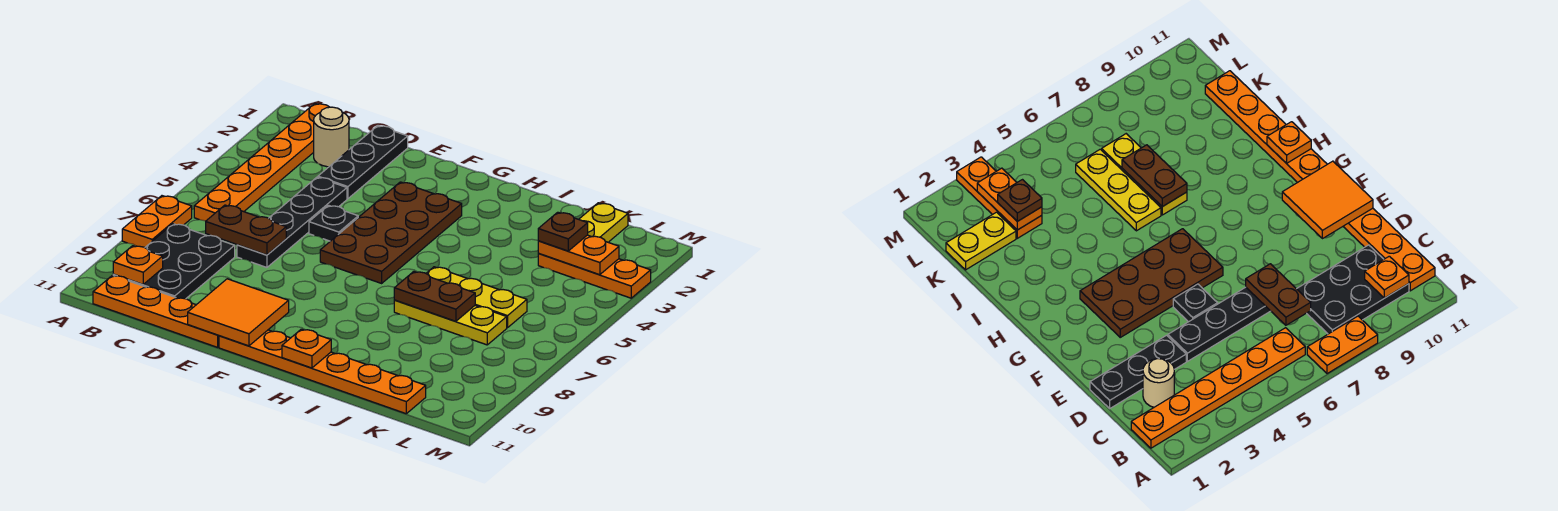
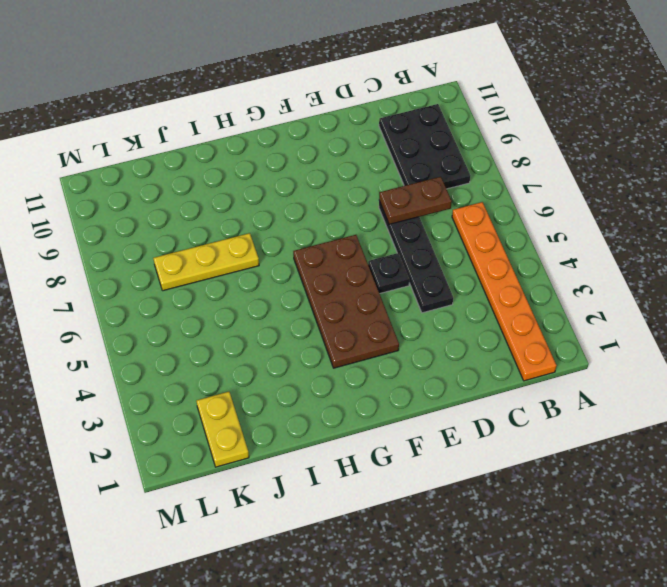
none -> orange 1x2 plate [122,196,192,247]
none -> orange 1x4 plate [93,275,219,347]
none -> tan 1x1 round brick [314,107,349,167]

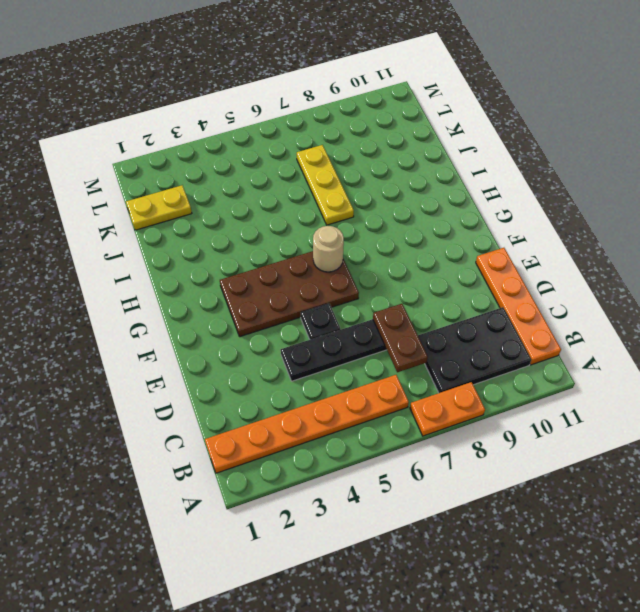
tan 1x1 round brick [313,226,344,272] -> tan 1x1 round brick moved to [314,107,349,167]
none -> black 1x3 plate [318,126,408,199]
none -> orange 1x6 plate [219,330,426,414]
none -> yellow 1x3 plate [426,267,527,328]

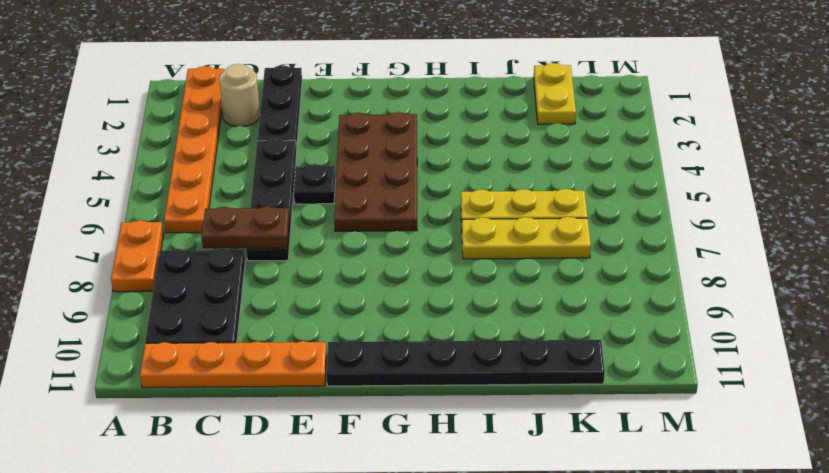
black 1x6 plate [327,339,605,386] -> orange 1x6 plate [219,330,426,414]
none -> orange 1x3 plate [538,254,651,298]
none -> orange 1x1 plate [113,246,163,284]
none -> orange 2x2 tile [188,279,289,346]

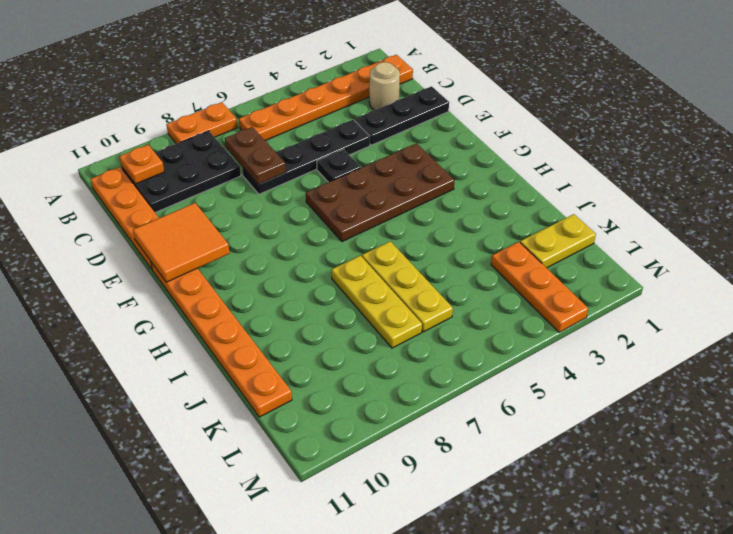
none -> orange 1x1 plate [282,329,331,368]
none -> brown 1x2 plate [394,272,475,321]
none -> orange 1x2 plate [538,235,619,275]

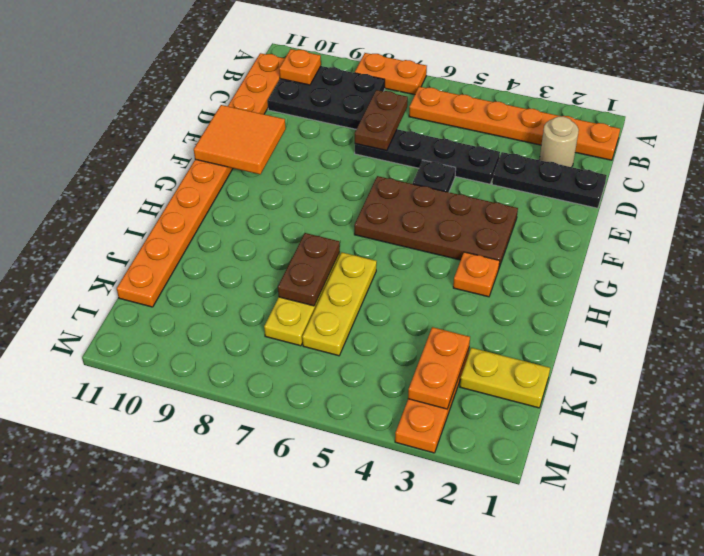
orange 1x1 plate [453,252,500,297] -> orange 1x1 plate moved to [282,329,331,368]
none -> brown 1x1 plate [538,212,588,251]

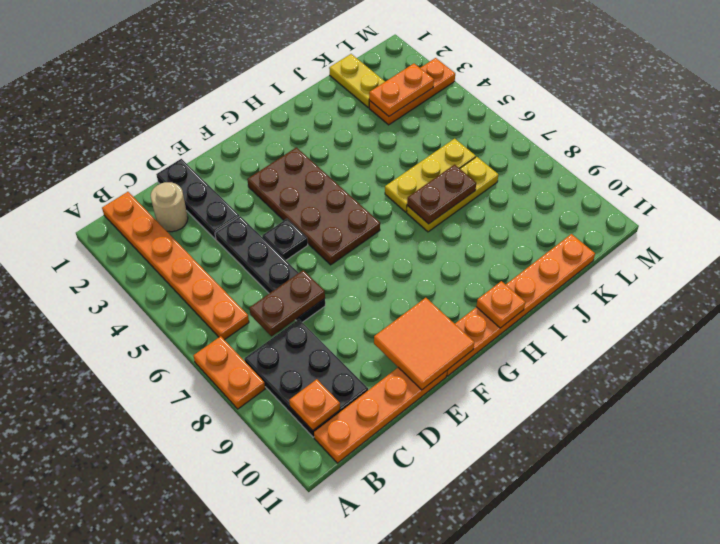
none -> brown 1x1 plate [538,212,588,251]

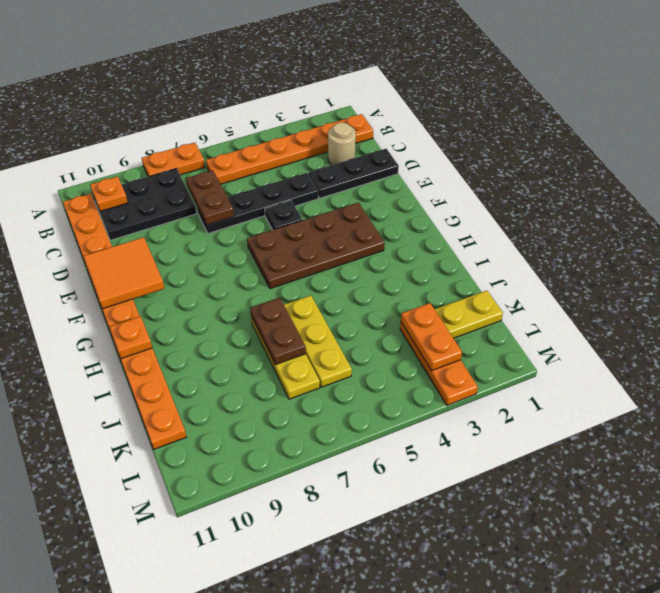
none -> brown 1x1 plate [538,212,588,251]

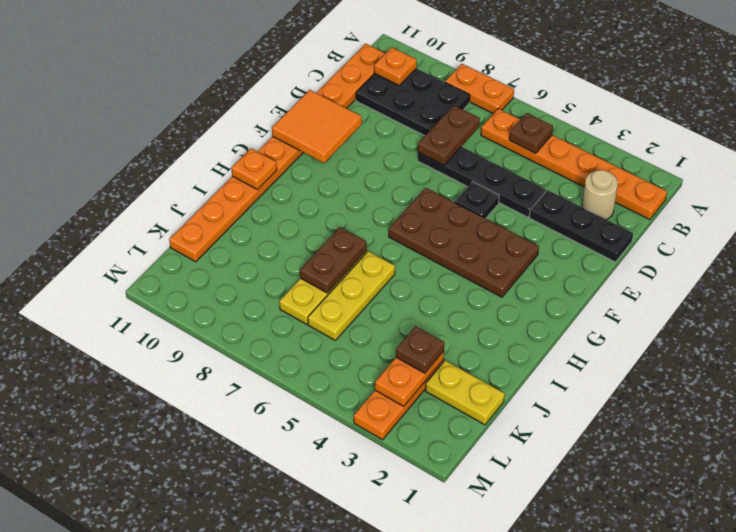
brown 1x1 plate [509,113,553,153] -> none

